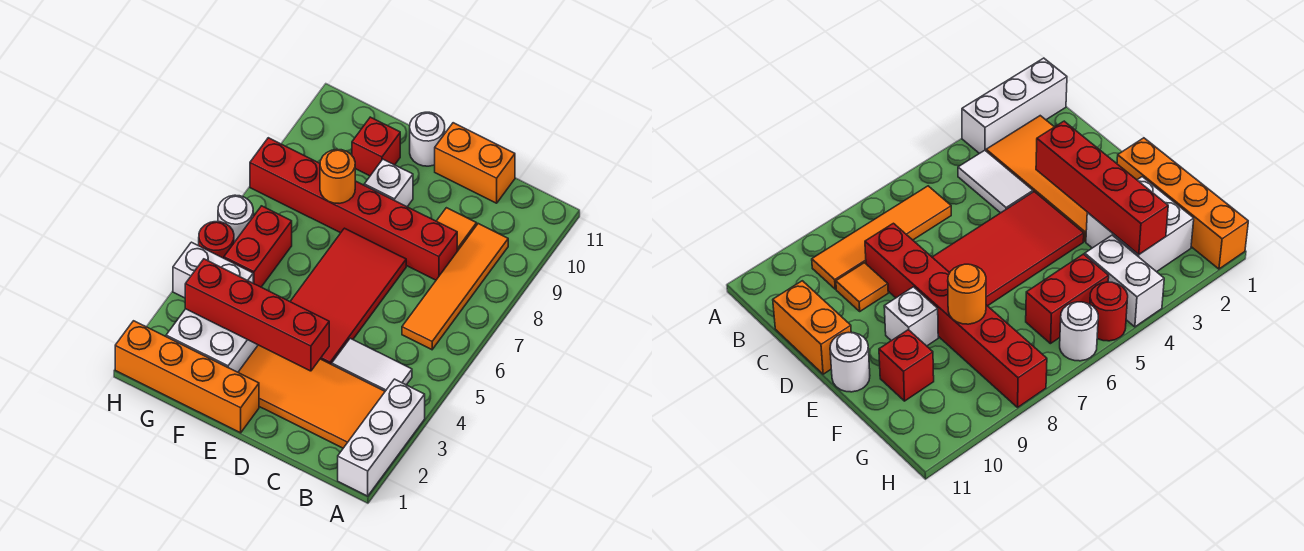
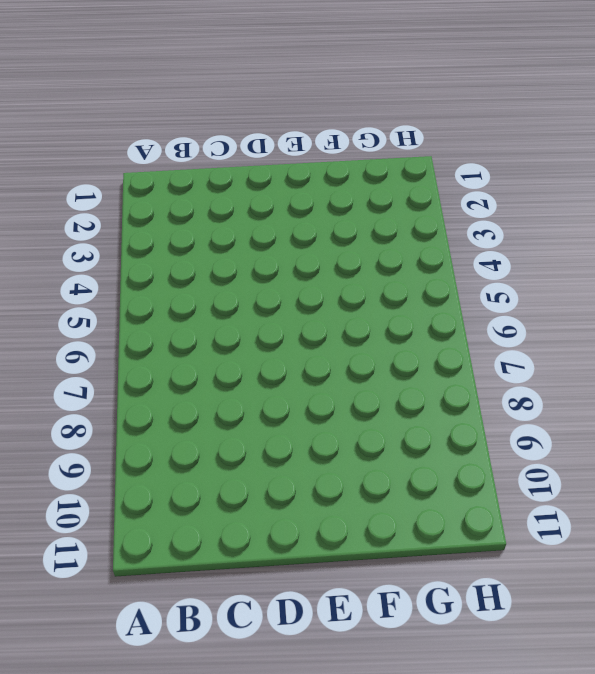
none -> white 1x3 brick [338,379,425,496]
none -> orange 2x4 tile [238,345,385,448]
none -> white 1x2 tile [332,338,412,391]

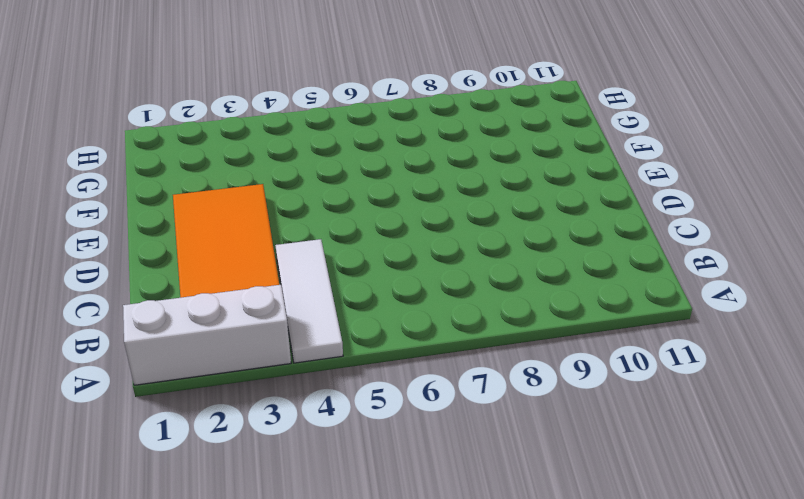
white 1x3 tile [275,239,343,363] -> white 1x2 tile [332,338,412,391]
none -> orange 1x4 tile [402,224,508,350]
none -> red 1x6 brick [250,138,457,280]
none -> orange 1x1 tile [437,208,477,251]

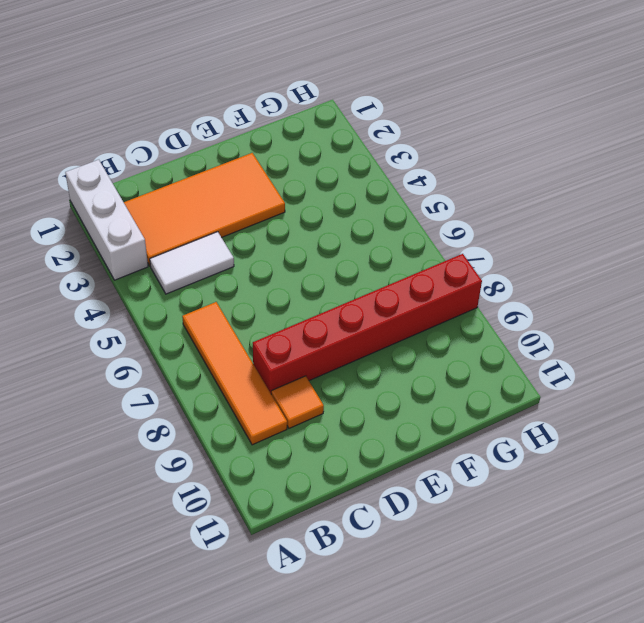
none -> orange 1x2 brick [435,123,515,203]
none -> red 2x4 tile [290,228,406,364]
none -> orange 1x4 brick [115,321,259,433]

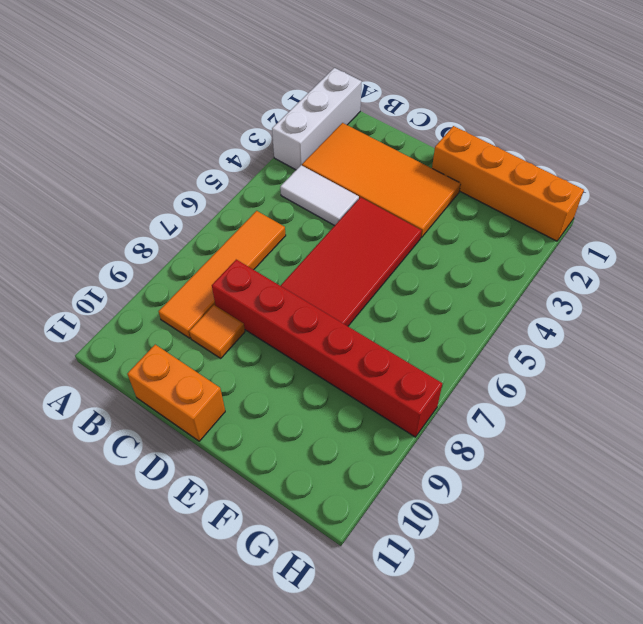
none -> white 1x1 brick [364,159,413,207]
none -> white 1x1 round brick [410,112,445,166]
none -> white 2x2 brick [166,309,258,372]

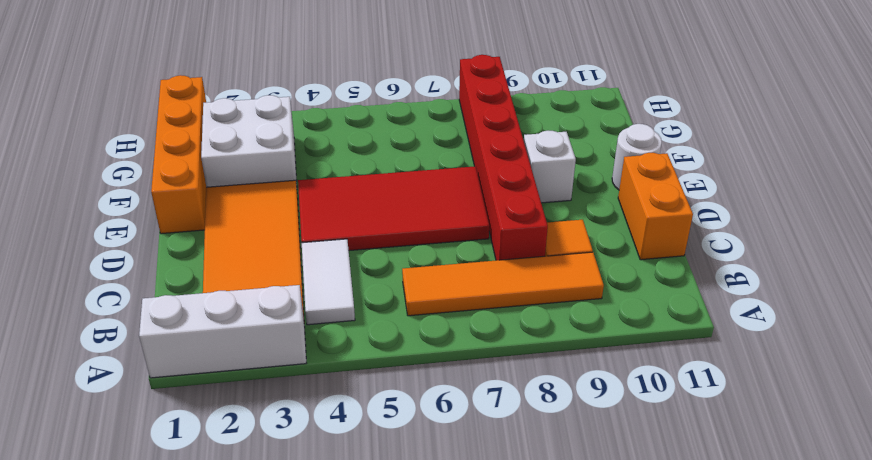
none -> red 1x1 brick [352,117,400,176]
none -> white 1x2 brick [173,242,253,298]
none -> red 1x2 brick [224,206,292,287]

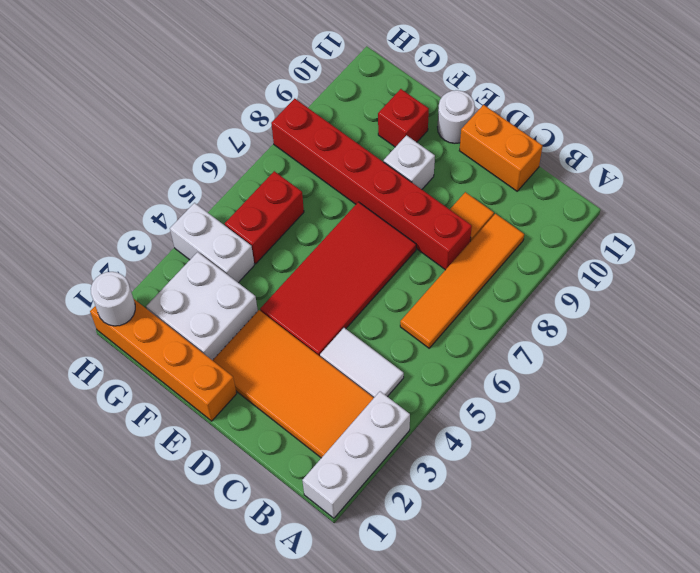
white 1x1 round brick [91,272,135,326] -> white 1x1 round brick moved to [218,195,253,242]
none -> red 1x1 round brick [199,222,234,258]
none -> red 1x4 brick [185,259,329,371]
none -> orange 1x1 round brick [320,149,355,203]

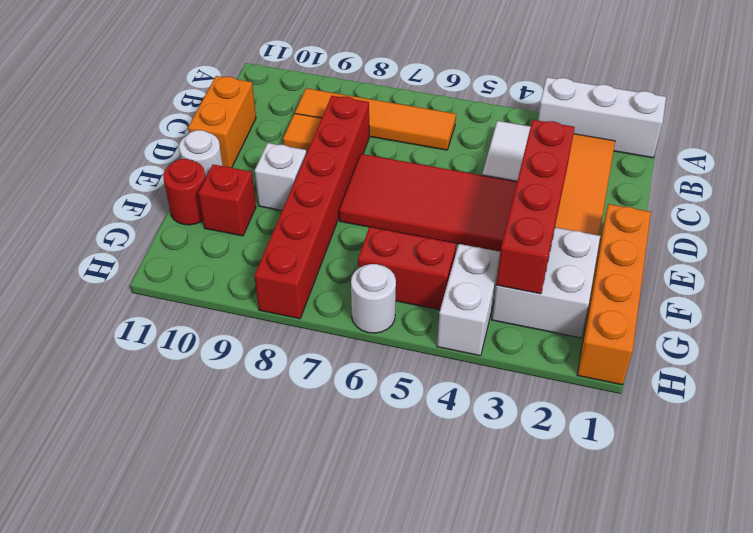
red 1x1 round brick [163,159,206,225] -> red 1x1 round brick moved to [199,222,234,258]
none -> orange 1x1 round brick [320,149,355,203]

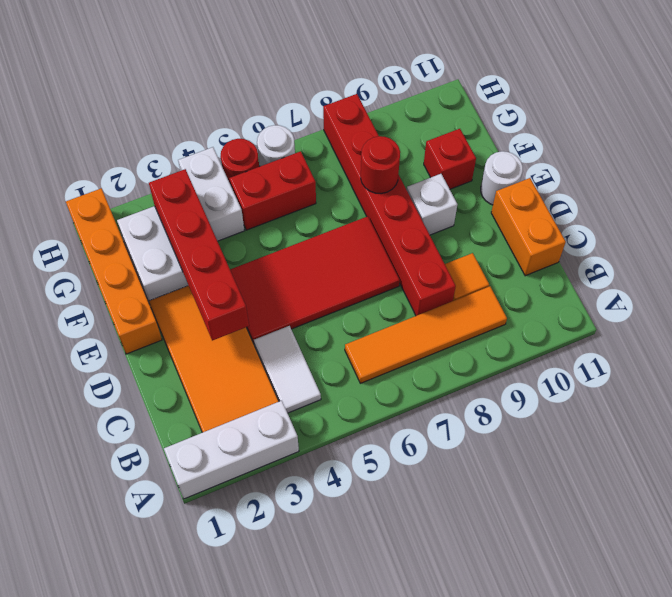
red 1x1 round brick [361,136,400,194] -> orange 1x1 round brick [320,149,355,203]

